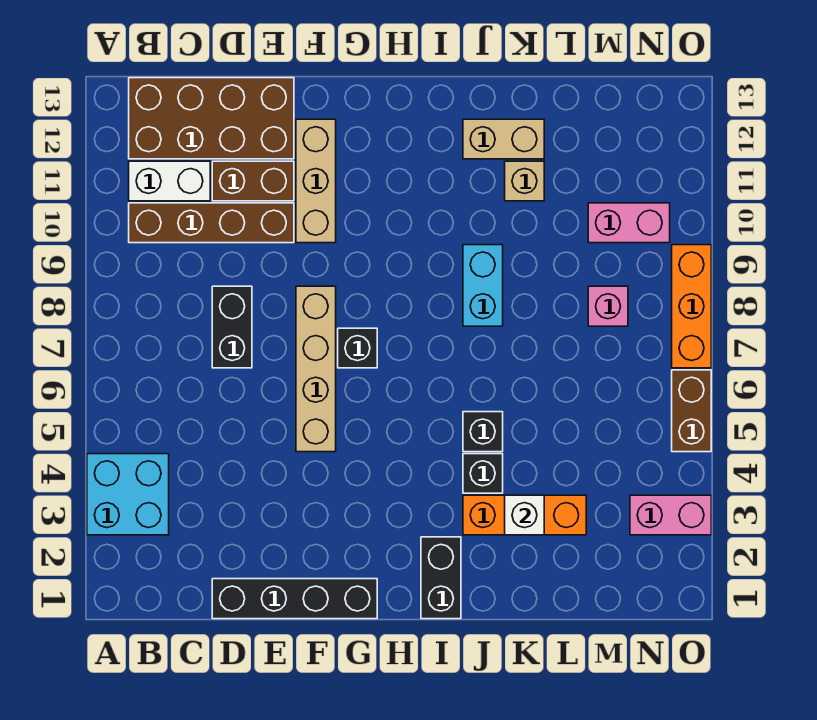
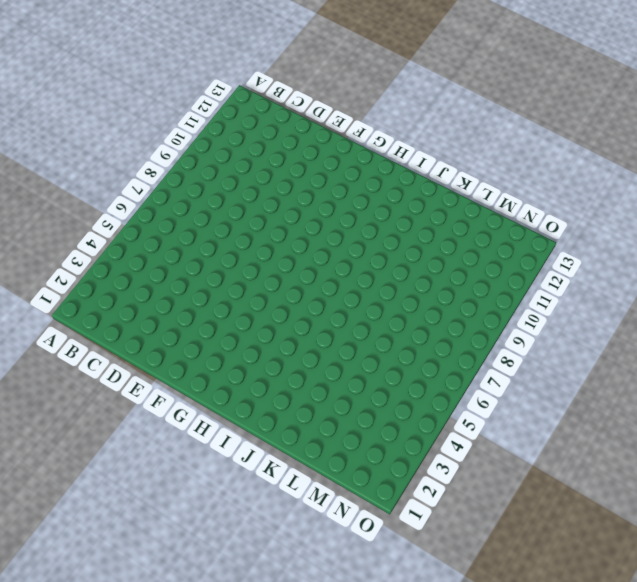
none -> cyan 2x2 brick [87,454,169,535]
none -> brown 1x4 brick [129,203,294,243]
none -> white 1x2 brick [129,161,210,201]

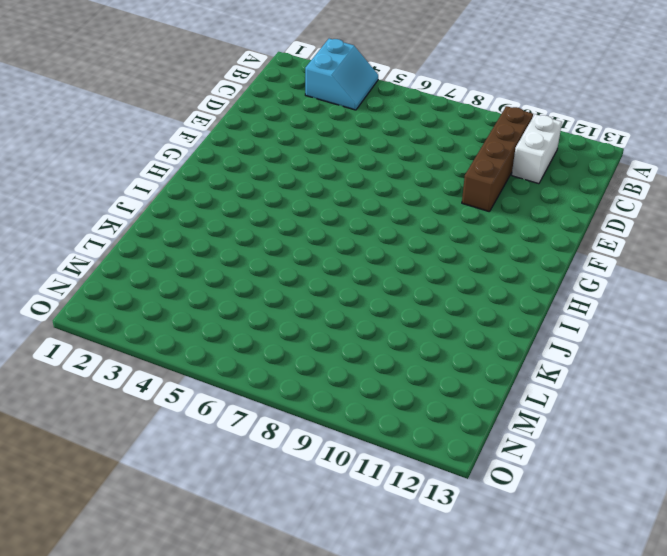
cyan 2x2 slope [305,39,378,110] -> cyan 2x2 brick [87,454,169,535]
none -> brown 2x4 brick [129,78,294,159]
none -> black 1x4 brick [212,579,377,619]
none -> black 1x2 brick [212,286,252,368]

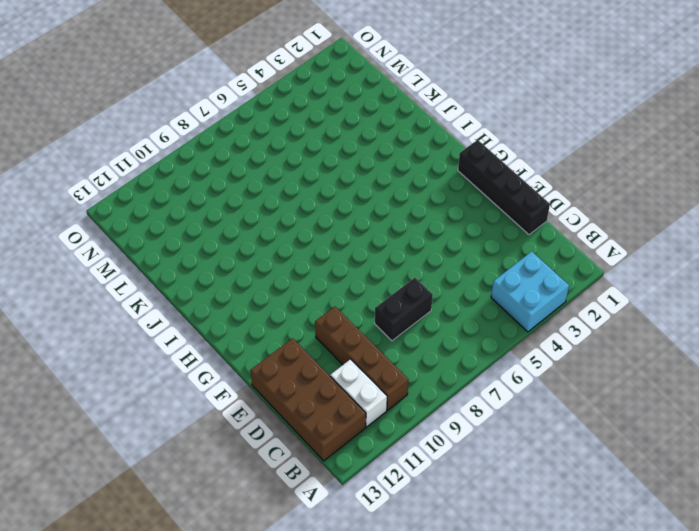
none -> brown 1x2 brick [212,161,294,201]
none -> tan 1x4 brick [296,286,336,452]
none -> tan 1x3 brick [296,119,336,243]

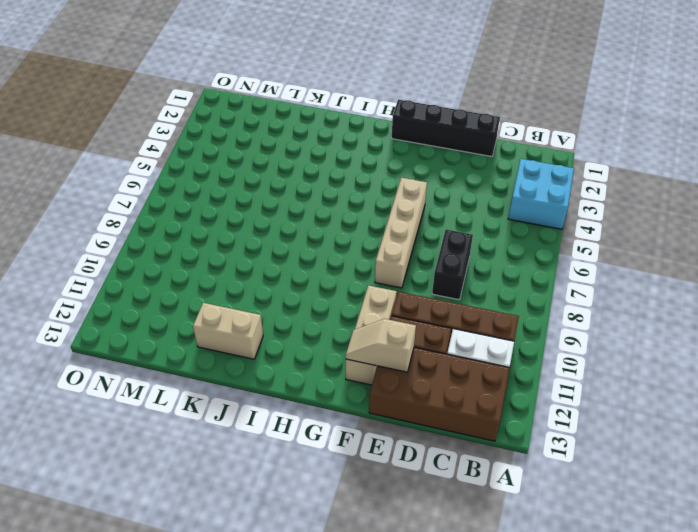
tan 1x2 slope [346,319,416,372] -> none
none -> black 1x1 brick [338,328,377,368]
none -> black 1x2 brick [421,537,461,619]
none -> orange 1x3 brick [463,495,586,535]

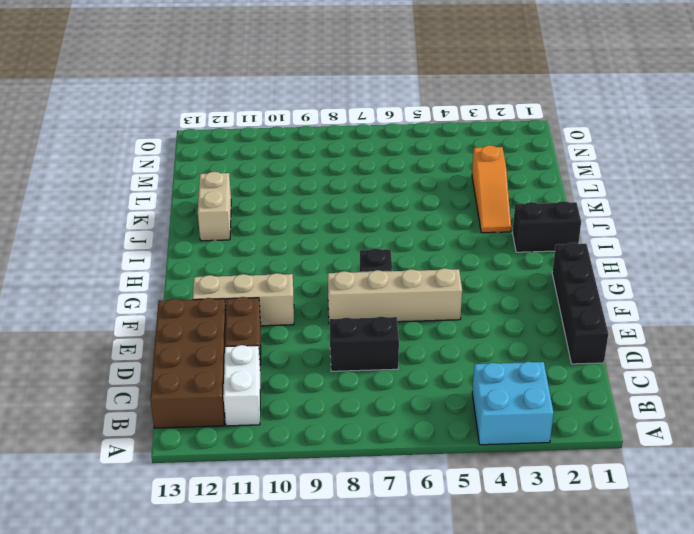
orange 1x3 slope [472,145,511,233] -> orange 1x3 brick [463,495,586,535]
none -> brown 1x4 brick [129,203,294,243]
none -> black 1x1 brick [463,454,503,493]
none -> black 1x1 brick [463,412,503,452]

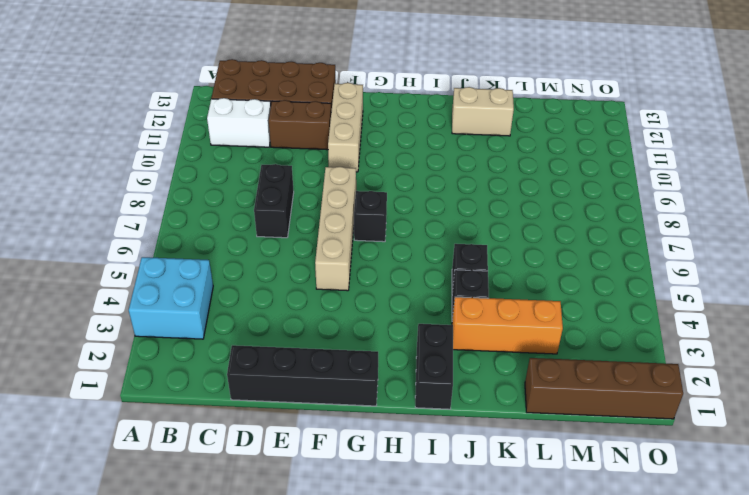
brown 1x4 brick [525,358,683,419] -> brown 1x4 brick moved to [129,203,294,243]
none -> cyan 1x2 brick [463,245,503,326]
none -> tan 1x1 brick [505,161,544,201]
none -> pink 1x1 brick [588,286,628,326]

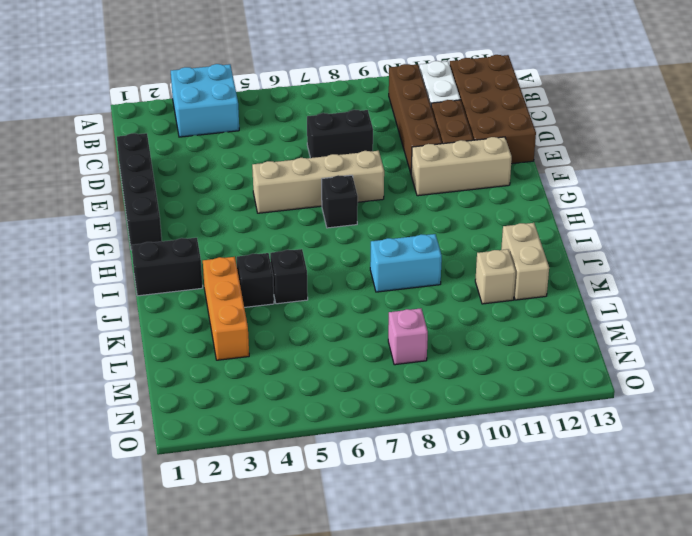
none -> pink 1x2 brick [588,203,670,243]
none -> pink 1x2 brick [630,495,711,535]
none -> brown 1x2 brick [672,370,711,452]

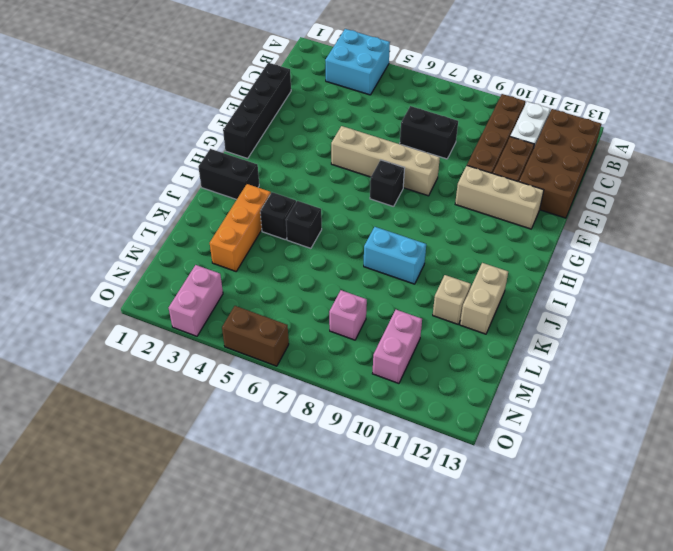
none -> orange 1x3 brick [672,245,711,368]
none -> white 1x1 brick [505,495,544,535]

